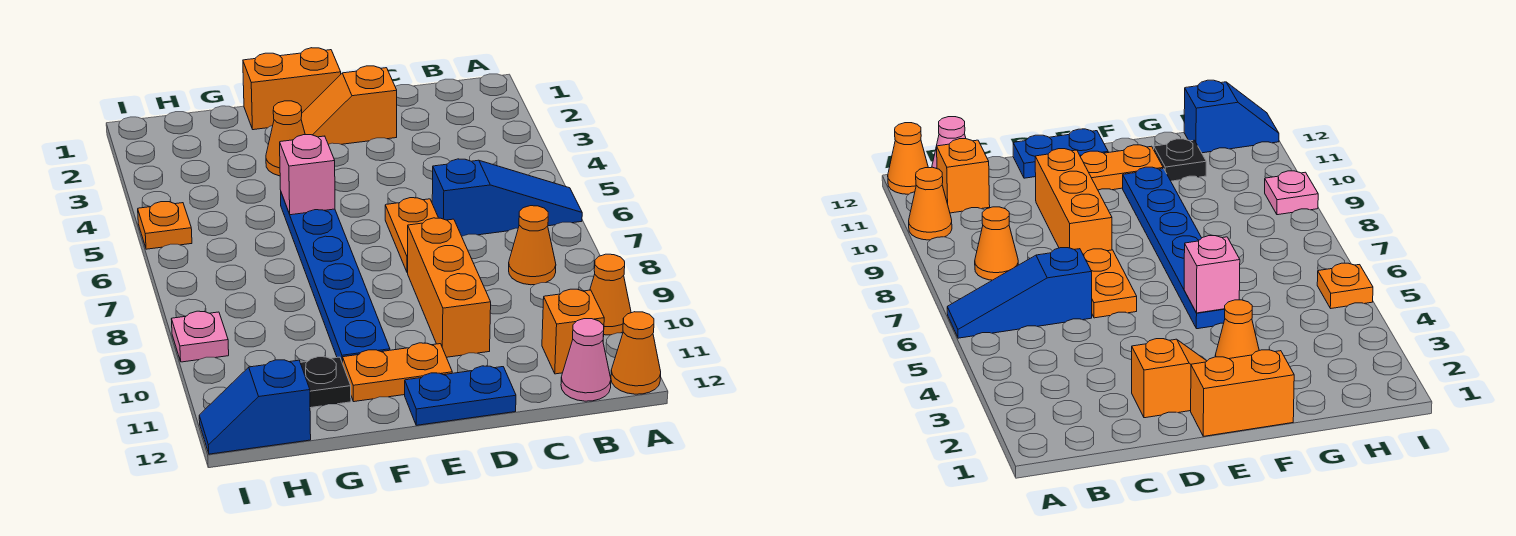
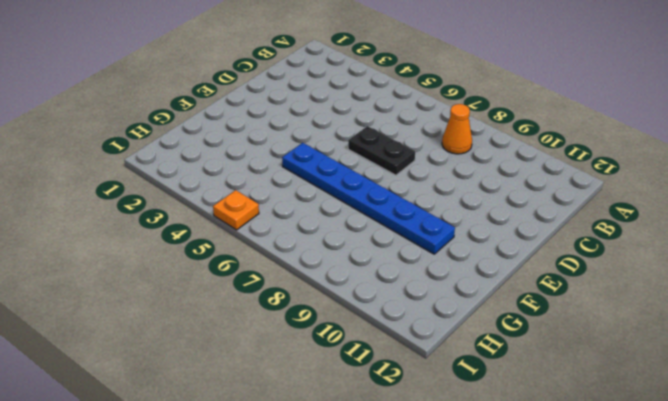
black 1x2 plate [348,126,415,175] -> orange 1x2 plate [385,198,438,273]
none -> blue 1x3 slope [432,159,582,236]
none -> orange 1x1 cone [590,254,631,335]
none -> orange 1x1 cone [611,312,661,394]

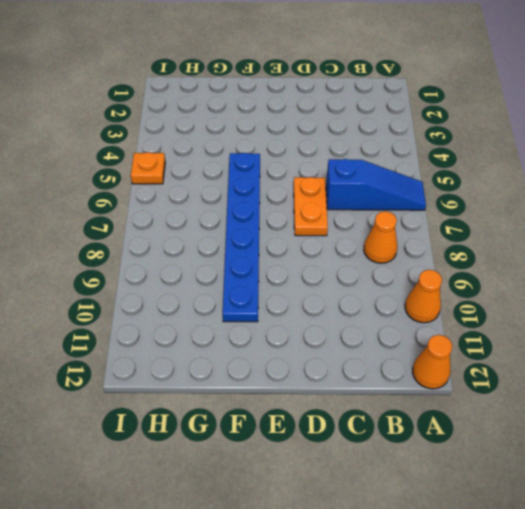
none -> orange 1x1 brick [542,289,604,374]
none -> pink 1x1 cone [561,319,611,401]
none -> orange 1x2 slope [301,66,397,144]

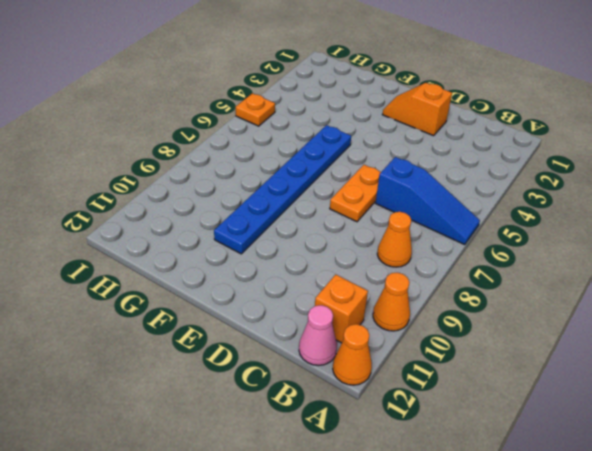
none -> orange 1x3 brick [408,218,491,357]
none -> blue 1x2 plate [405,366,516,425]
none -> orange 1x2 brick [243,48,341,130]

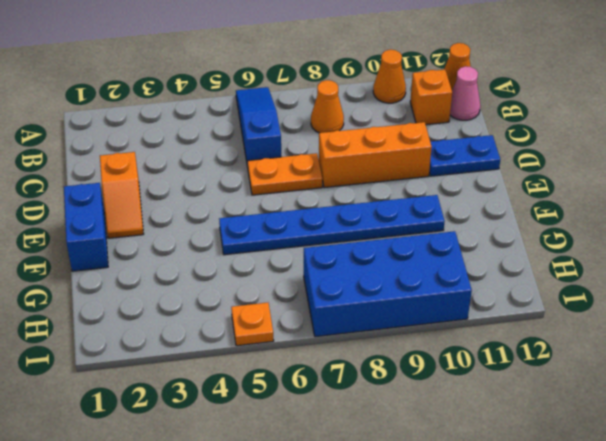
blue 1x2 plate [429,135,500,176] -> blue 1x2 plate turned to [405,366,516,425]
blue 1x2 brick [64,183,108,271] -> orange 1x2 brick [243,48,341,130]
blue 2x4 brick [304,231,472,337] -> pink 1x1 plate [172,311,229,362]
none -> orange 1x2 plate [343,343,452,402]
none -> orange 1x1 cone [266,101,305,176]
none -> black 1x1 plate [300,357,351,408]

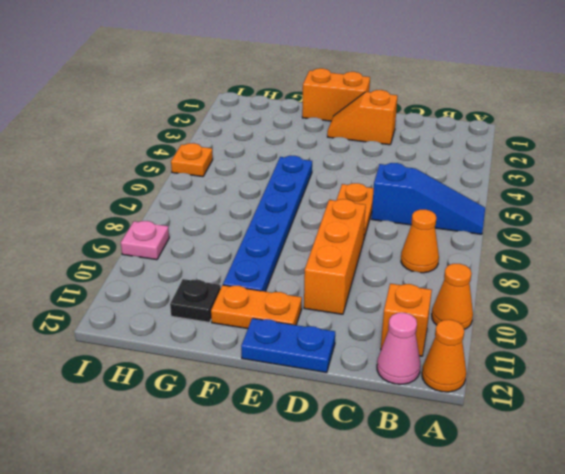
none -> orange 1x1 cone [266,101,305,176]
none -> blue 1x2 slope [199,360,311,454]
none -> pink 1x1 brick [280,135,335,215]

